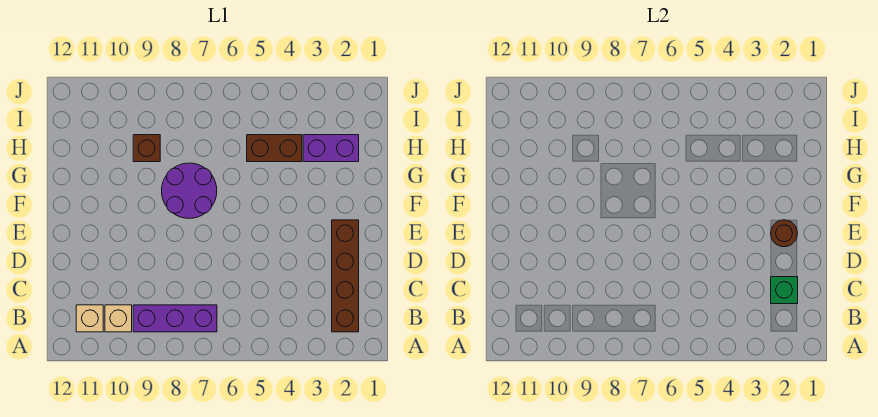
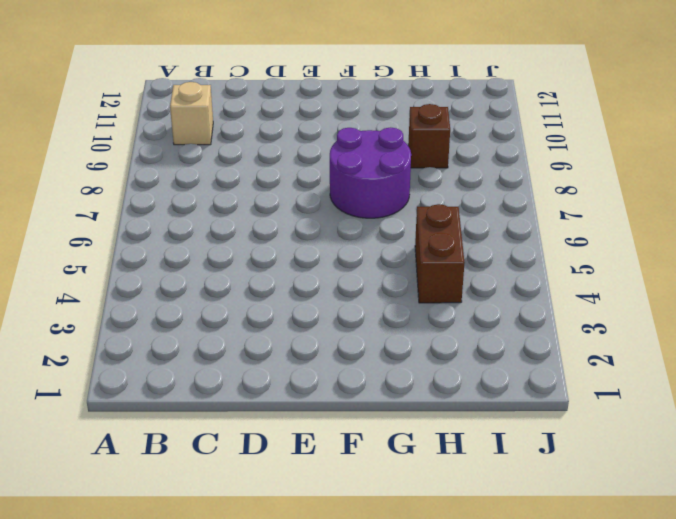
none -> brown 1x4 brick [332,220,359,332]
none -> purple 1x3 brick [133,305,217,332]

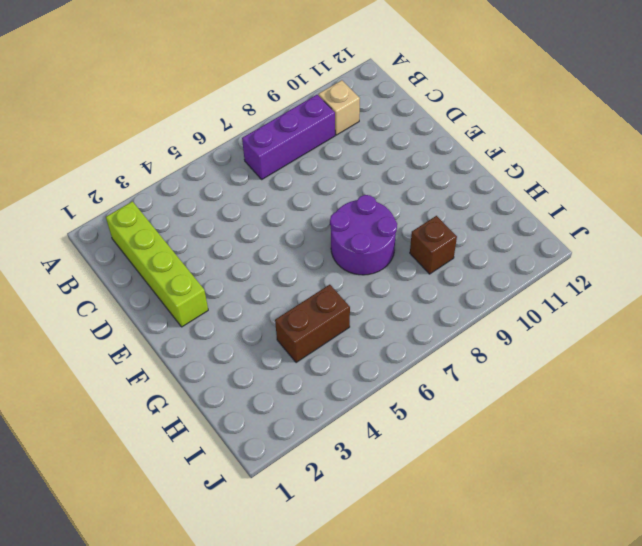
lime 1x4 brick [106,201,208,327] -> brown 1x4 brick [332,220,359,332]
none -> tan 1x1 brick [76,305,103,332]
none -> purple 1x2 brick [303,135,359,162]

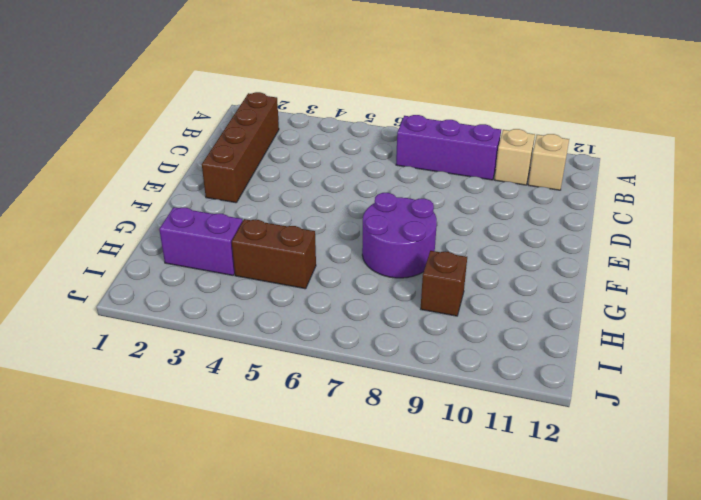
none -> green 1x1 brick [771,277,798,304]
none -> brown 1x1 round brick [771,220,798,247]

